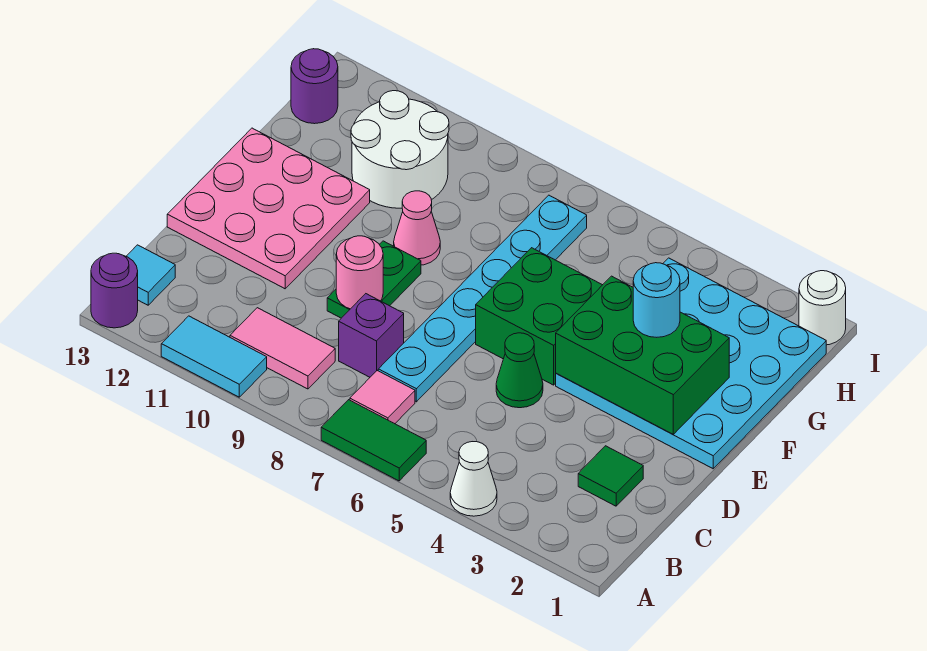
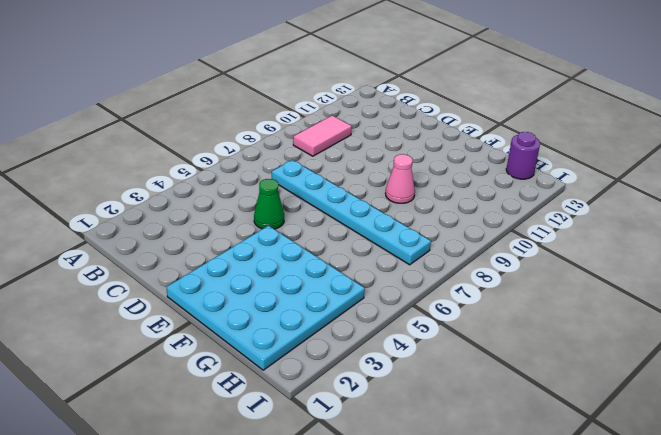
none -> white 1x1 cone [450,442,497,516]
none -> green 1x2 tile [321,400,426,481]
none -> cyan 1x2 tile [161,316,267,397]

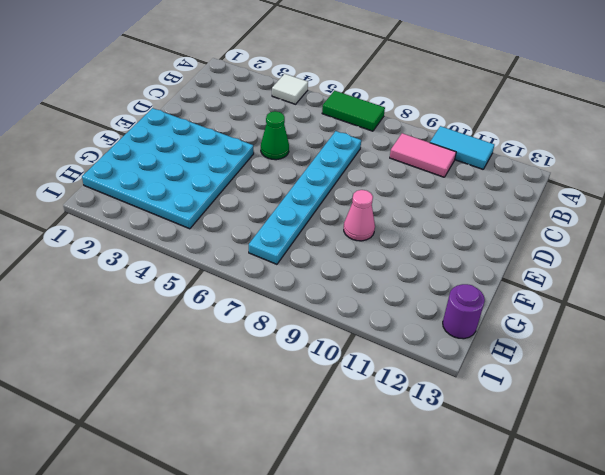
white 1x1 tile [272,74,308,104] -> white 1x1 cone [450,442,497,516]
none -> purple 1x1 round brick [91,253,138,328]
none -> pink 1x1 tile [350,371,415,424]
none -> cyan 1x1 tile [126,245,175,305]

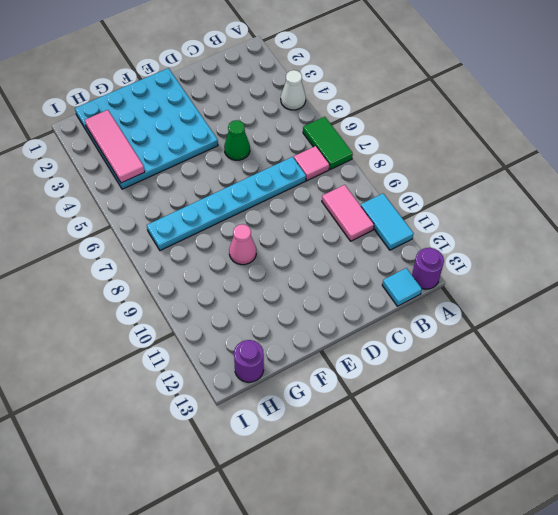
pink 1x3 tile [85,110,145,183] -> none
none -> green 1x1 tile [578,446,643,506]
none -> purple 1x1 brick [339,294,404,377]
none -> green 1x2 plate [327,241,421,318]

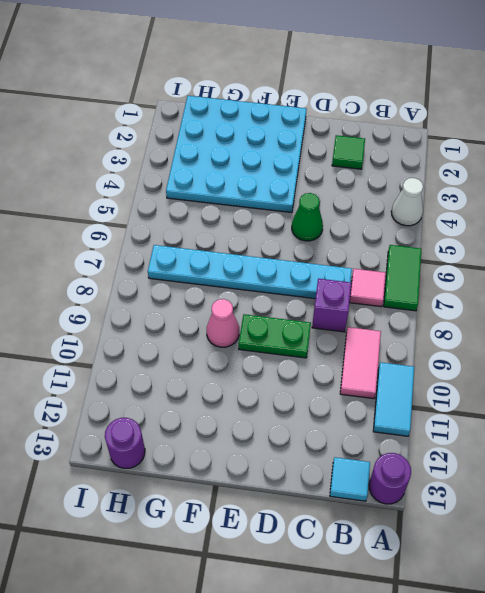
none -> pink 3x3 plate [167,128,370,289]
none -> green 2x2 brick [476,248,602,385]
none -> white 2x2 round brick [351,91,449,208]

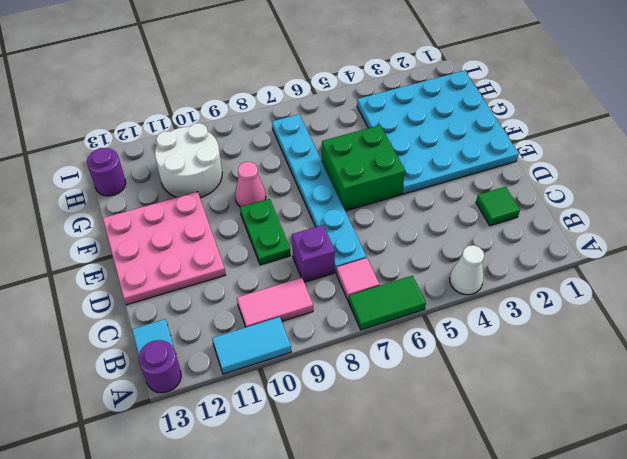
none -> green 1x1 cone [496,333,543,408]
none -> white 1x1 round brick [799,271,846,345]
none -> pink 1x1 round brick [336,236,383,309]

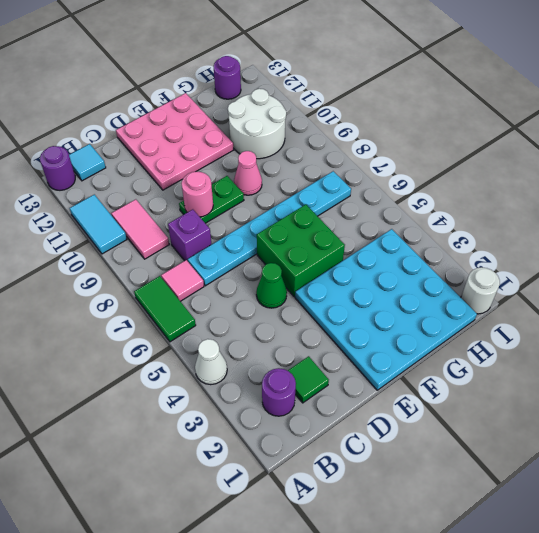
purple 1x1 round brick [262,368,296,416] -> none
none -> green 2x3 brick [556,276,729,434]
none -> cyan 1x1 round brick [633,263,680,337]

